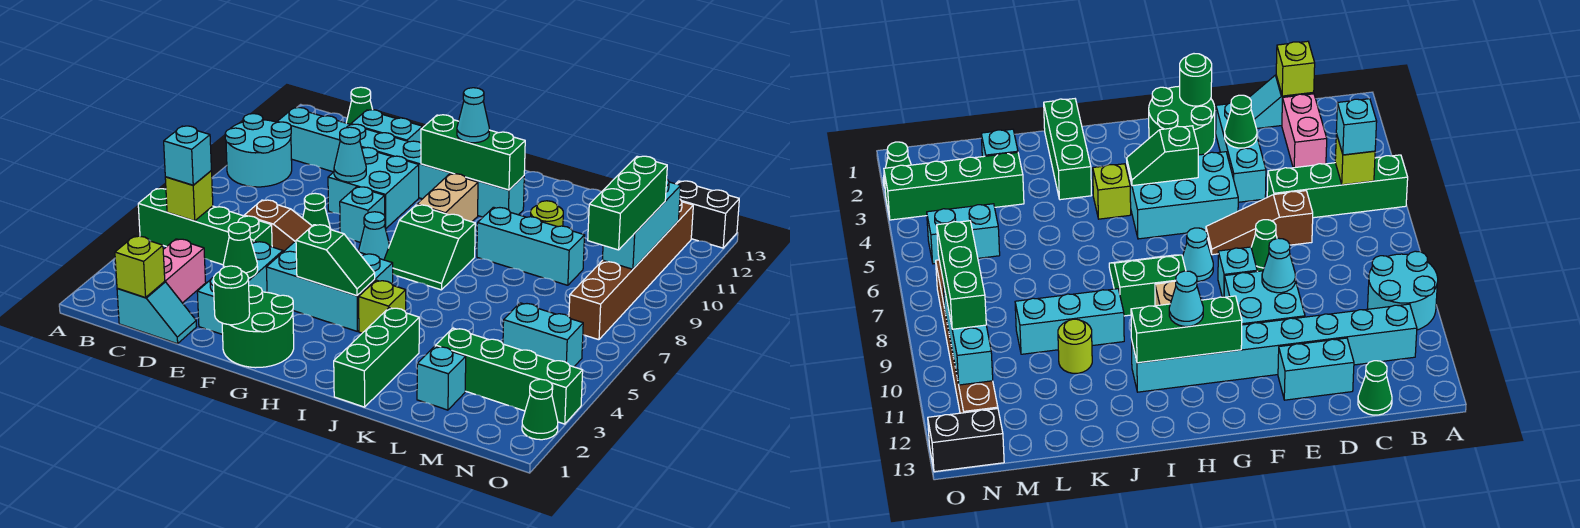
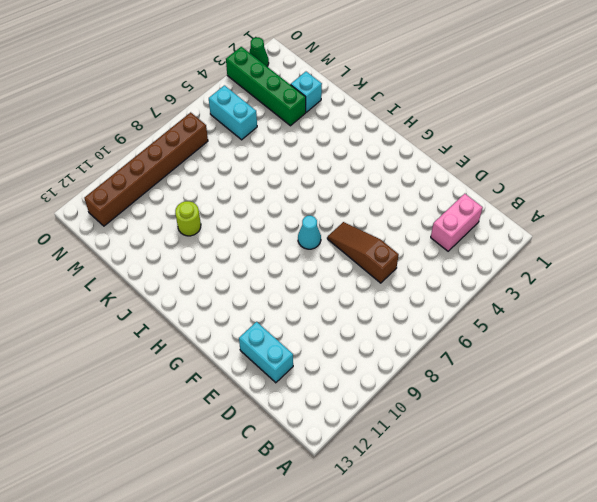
none -> green 1x4 brick [138,189,272,265]
none -> cyan 2x2 round brick [225,114,292,187]
none -> cyan 1x8 brick [277,108,524,217]
none -> cyan 1x2 slope [117,281,196,344]

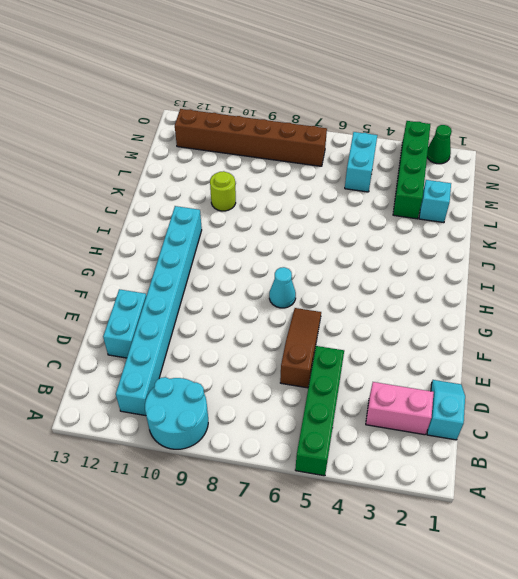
none -> green 1x1 cone [346,87,373,124]
none -> cyan 1x3 brick [197,242,283,335]
none -> green 1x1 cone [303,193,331,230]
none -> cyan 2x2 brick [328,147,419,229]

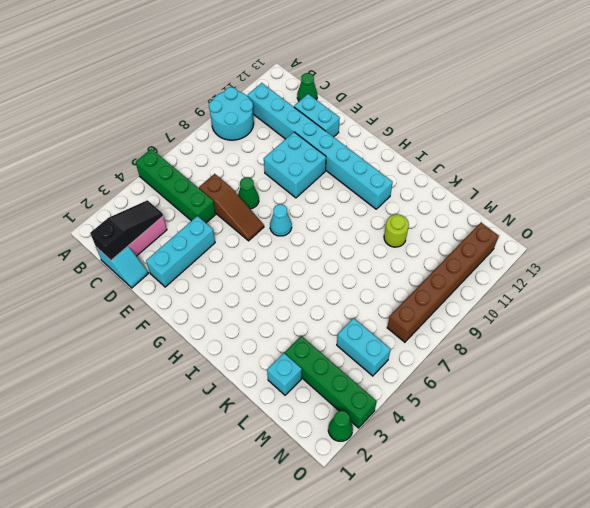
black 1x3 slope [90,200,163,260] -> lime 1x1 brick [115,236,165,298]
none -> green 2x2 round brick [222,285,294,368]
none -> cyan 2x3 brick [266,241,393,331]
none -> cyan 1x1 brick [340,187,385,243]
none -> green 2x2 slope [384,205,475,290]

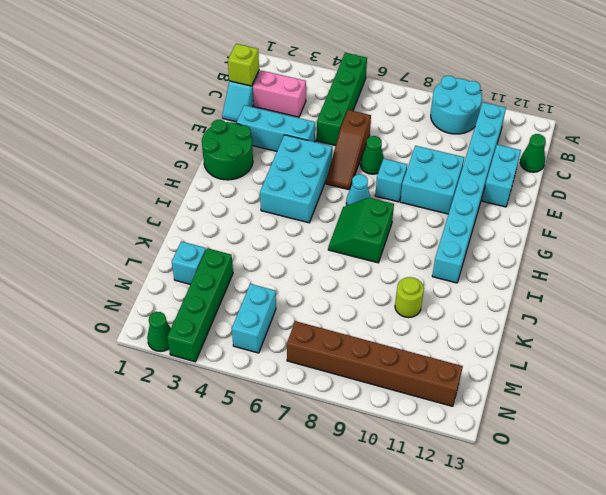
none -> tan 1x2 brick [417,174,478,222]
none -> lime 1x1 brick [359,280,406,333]
none -> green 1x3 brick [334,308,419,407]
none -> cyan 1x3 brick [477,207,585,285]

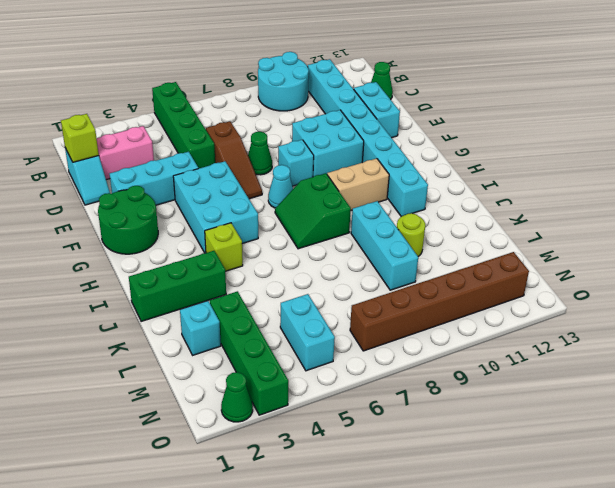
none -> black 1x2 brick [676,181,739,248]
none -> lime 1x1 brick [165,171,213,221]
none -> green 1x1 cone [223,222,258,278]
none -> cyan 1x1 cone [334,127,366,182]

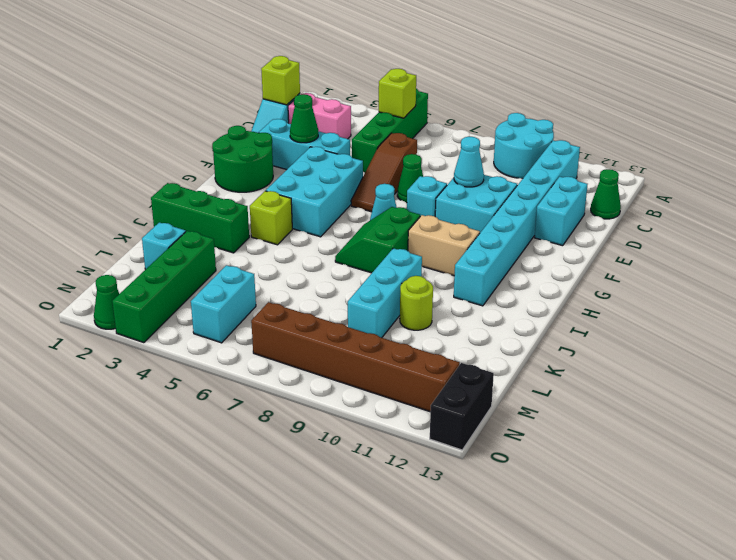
none -> green 1x1 round brick [213,266,250,325]
none -> green 1x2 slope [296,225,375,295]
none -> green 1x3 brick [421,115,525,190]
none -> cyan 1x3 brick [602,180,681,269]

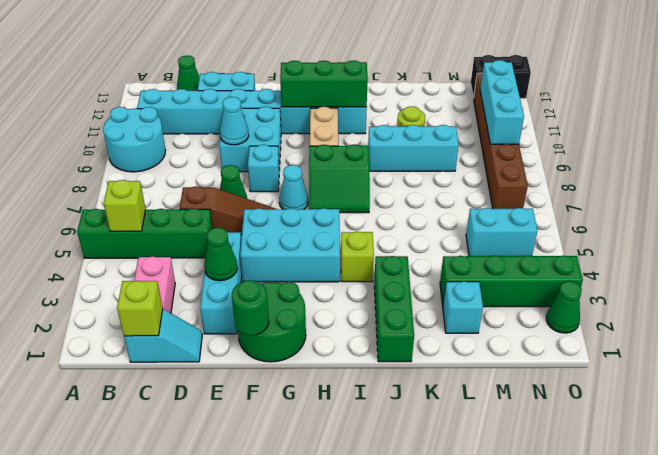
none -> green 1x2 slope [296,225,375,295]
none -> cyan 1x1 brick [164,126,211,185]
none -> cyan 1x1 cone [457,88,489,143]
none -> green 1x3 brick [588,156,667,250]

